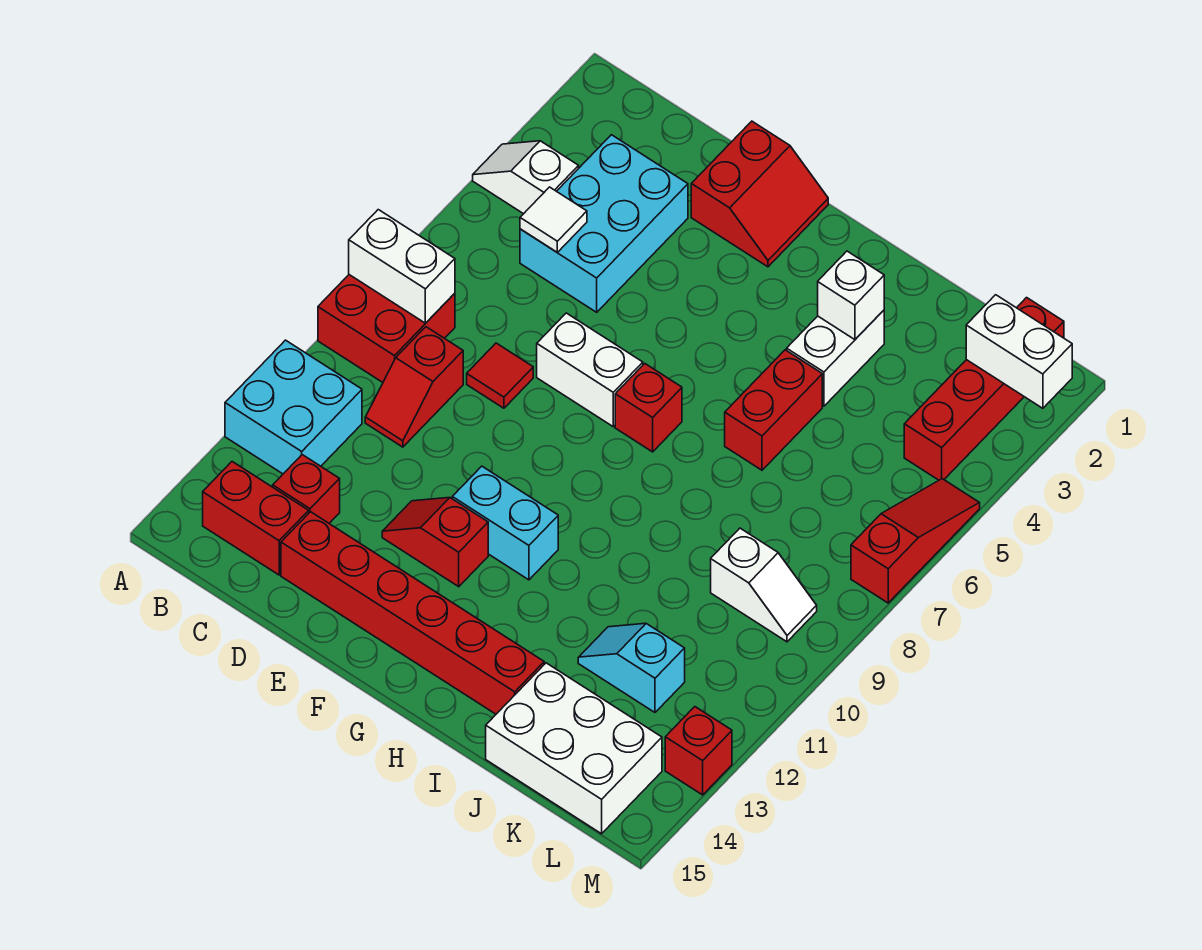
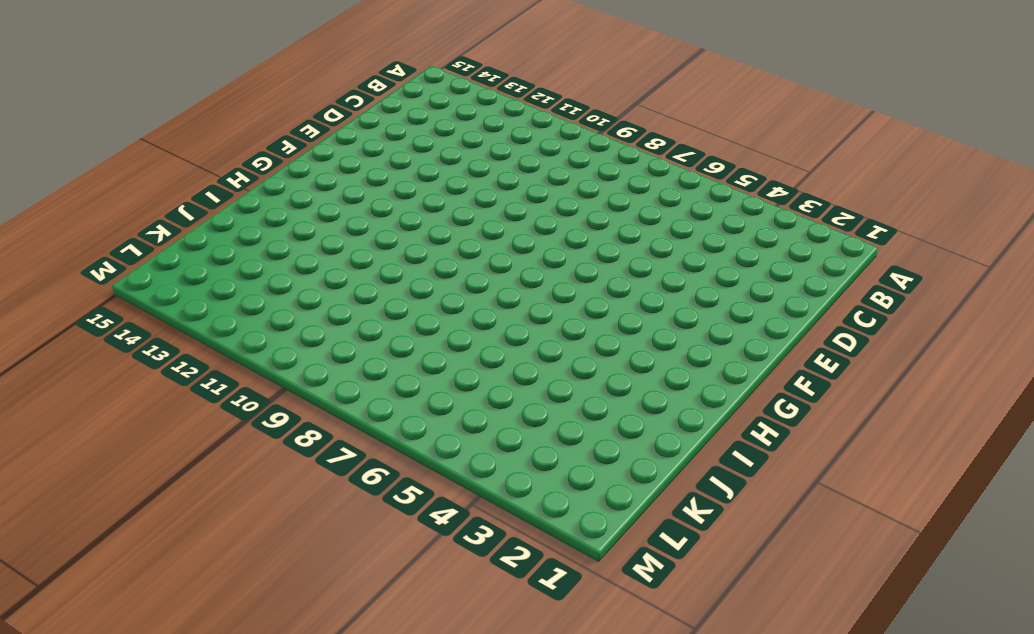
none -> white 1x2 slope [473,141,579,214]
none -> red 2x2 brick [318,275,455,382]
none -> cyan 2x2 brick [225,340,362,474]

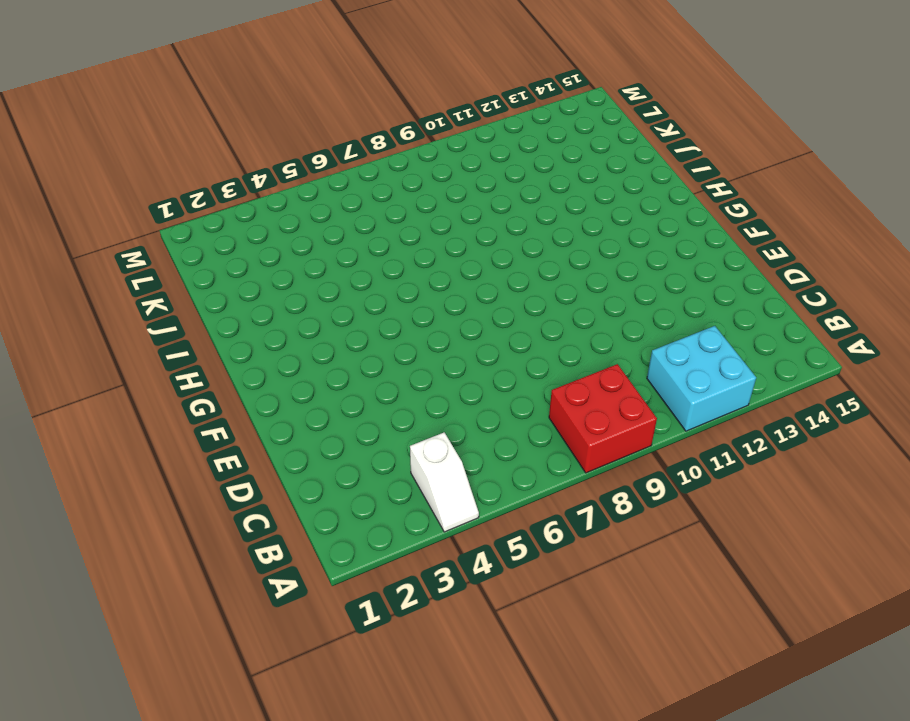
none -> red 1x2 brick [203,462,309,575]
none -> cyan 2x3 brick [520,135,688,312]
none -> red 1x2 slope [365,327,463,447]

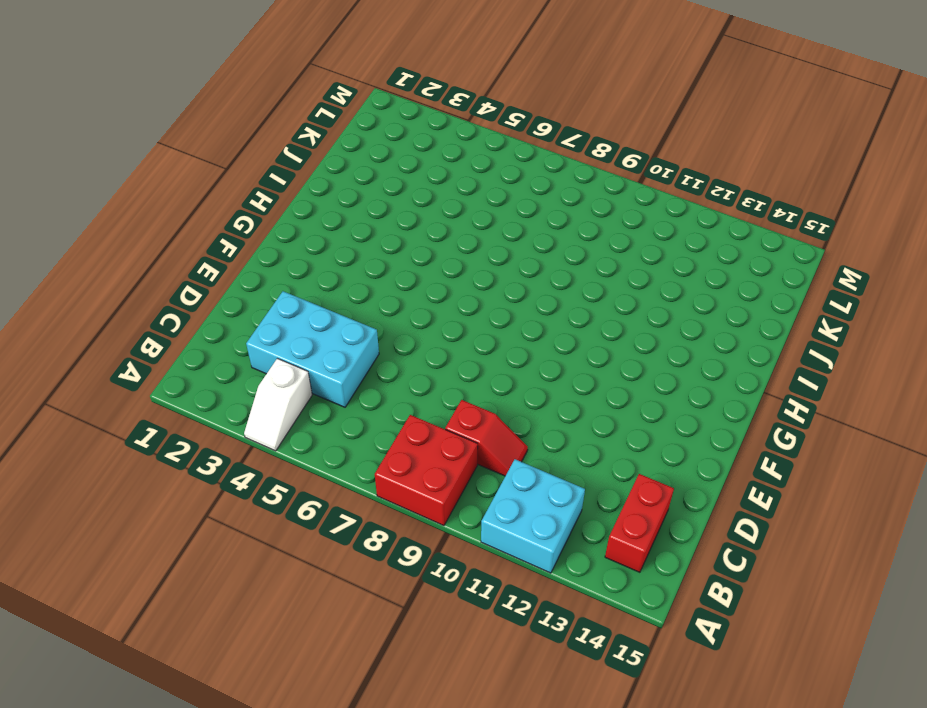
none -> red 1x1 brick [273,455,340,523]
none -> red 1x1 tile [467,343,533,408]
none -> red 1x6 brick [281,512,544,714]

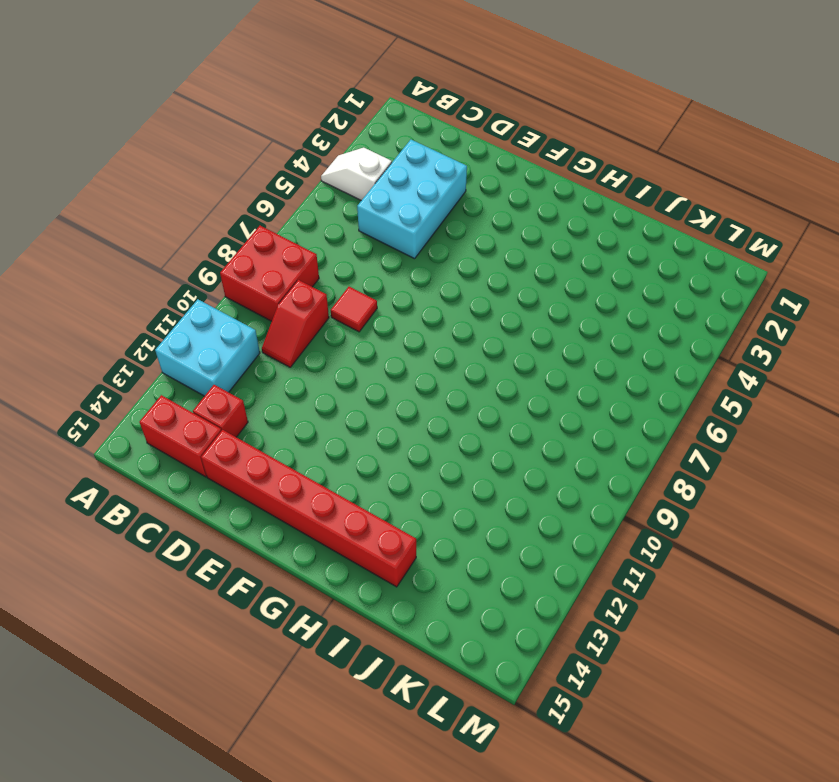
none -> red 2x2 slope [691,121,828,267]
none -> white 1x2 brick [537,313,643,427]
none -> red 1x2 slope [382,497,488,587]

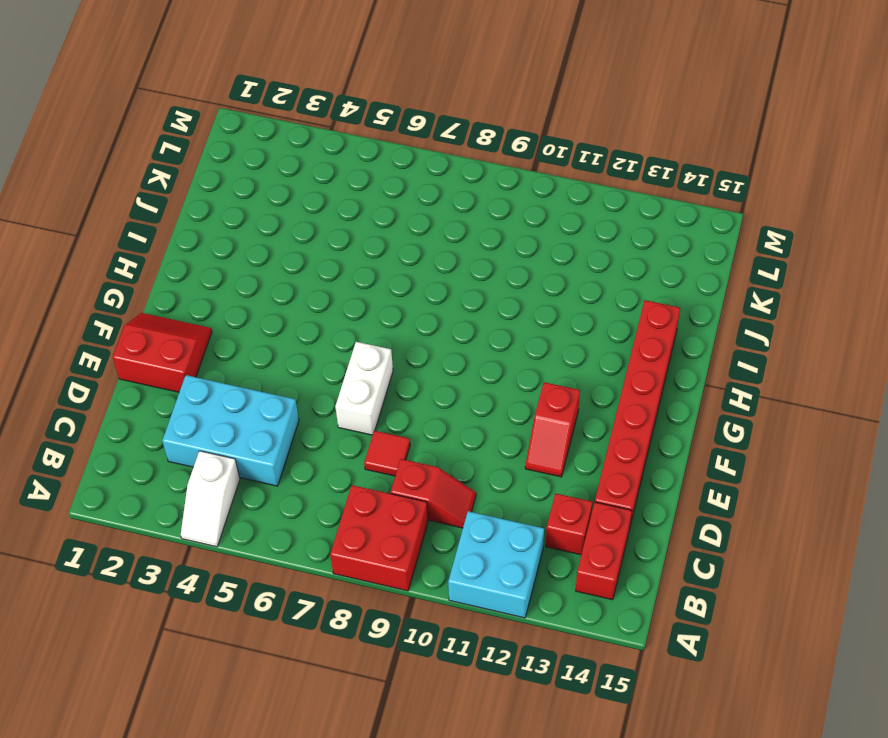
none -> cyan 1x2 brick [452,466,558,580]
none -> red 1x1 brick [615,364,682,452]
none -> white 1x2 brick [787,310,884,406]

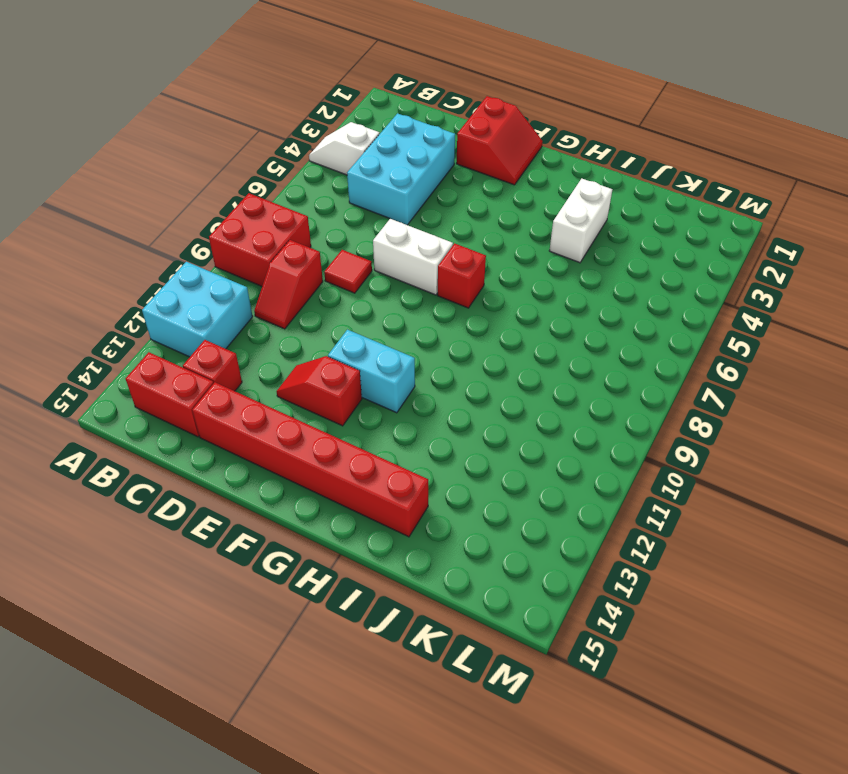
none -> red 1x2 brick [725,350,822,470]
none -> cyan 1x2 slope [578,623,685,712]
none -> white 2x3 brick [486,663,662,834]

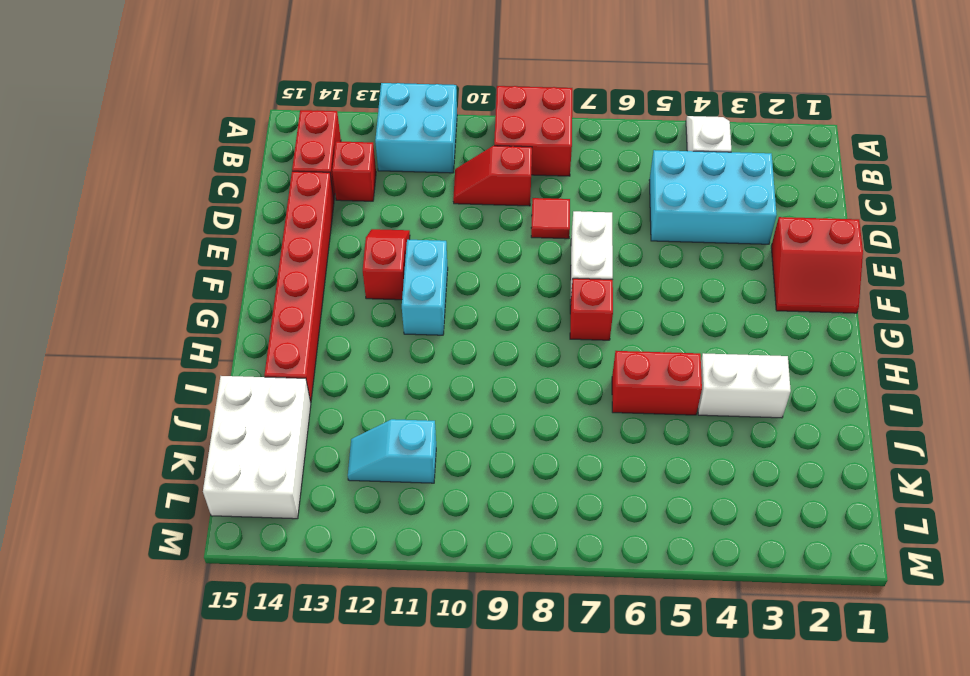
cyan 1x2 slope [348,419,436,483] -> cyan 1x2 slope turned to [578,623,685,712]
none -> white 1x2 slope [711,528,817,642]
none -> red 1x4 brick [904,298,1064,480]
none -> red 1x3 slope [851,479,980,603]

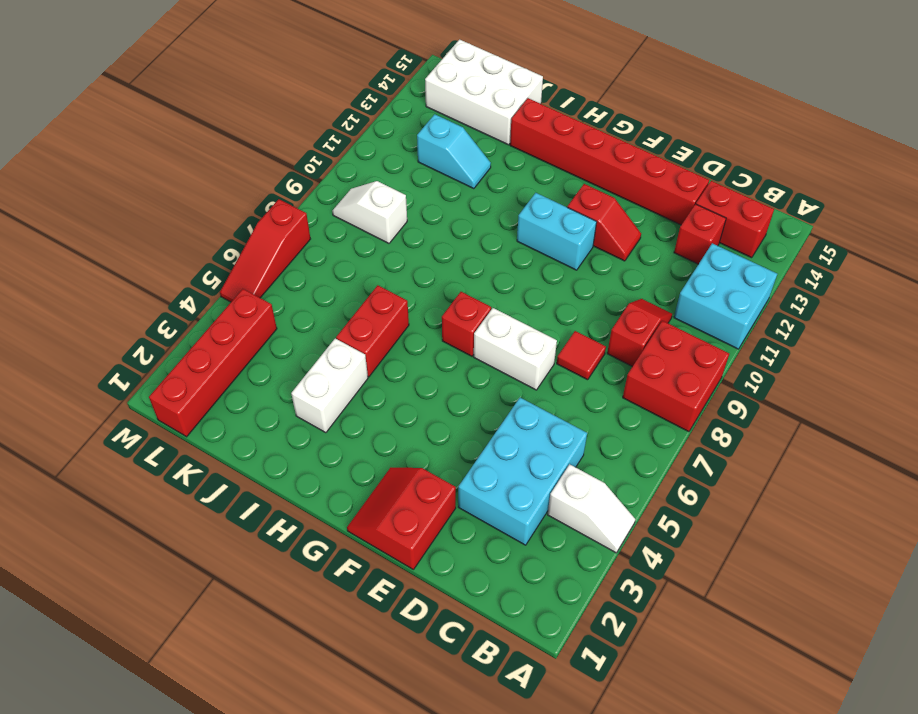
none -> red 1x1 brick [665,707,732,795]
none -> white 1x2 brick [349,210,455,323]
none -> white 1x1 tile [520,187,587,252]

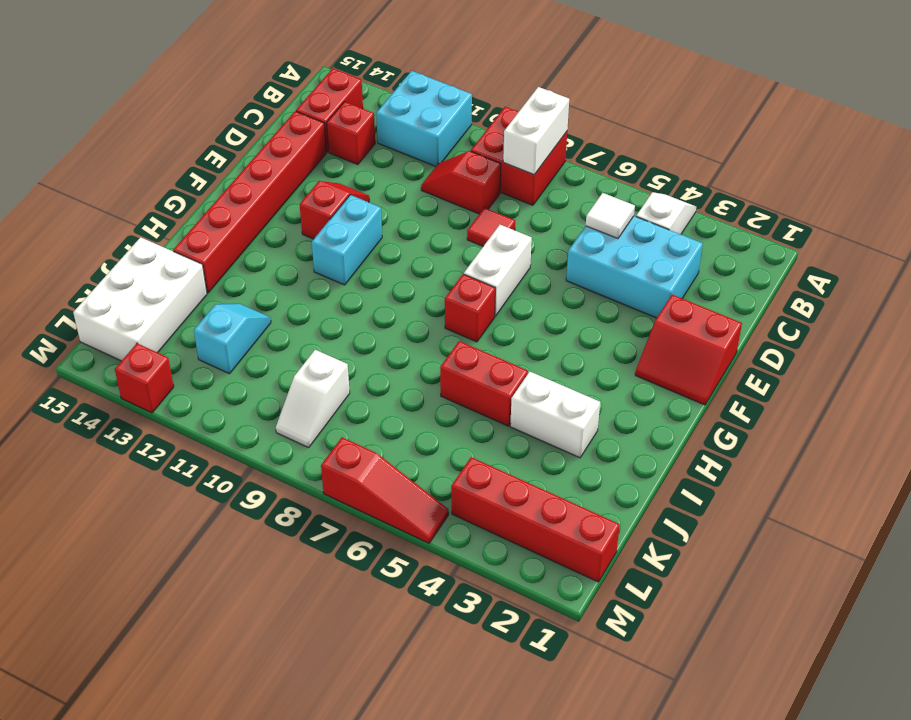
none -> white 1x1 brick [818,251,884,340]
none -> white 1x2 brick [966,295,1072,408]

